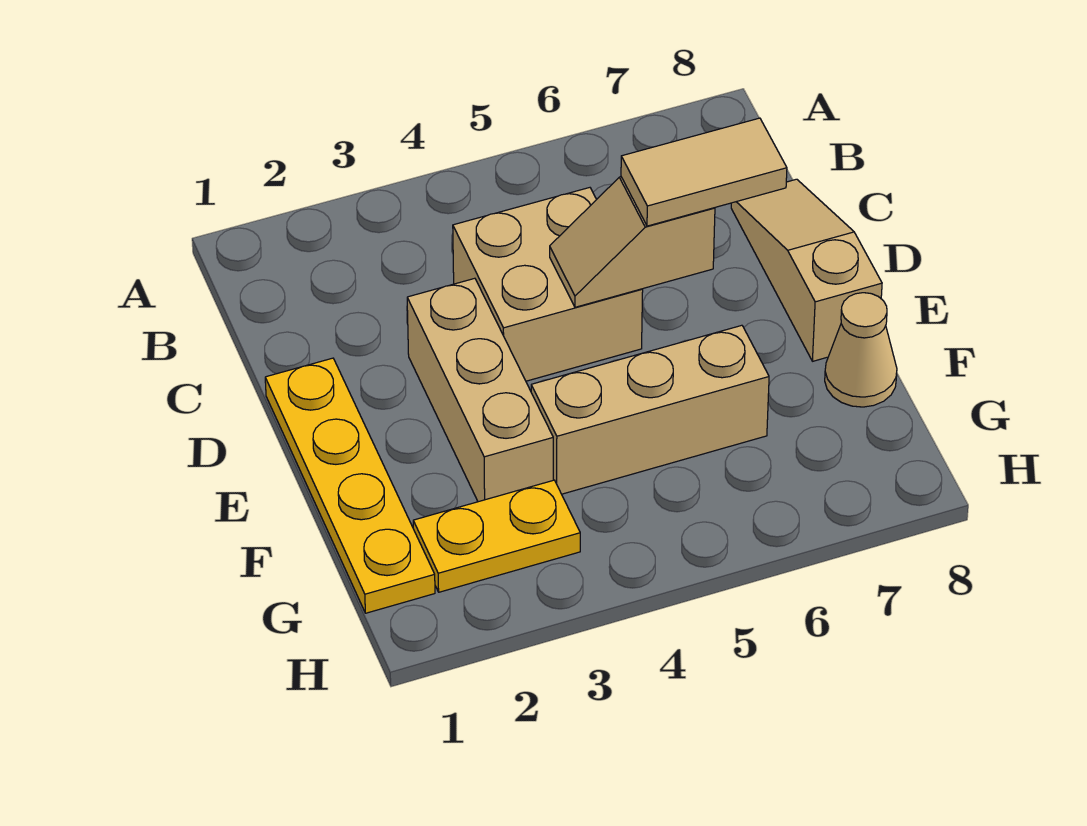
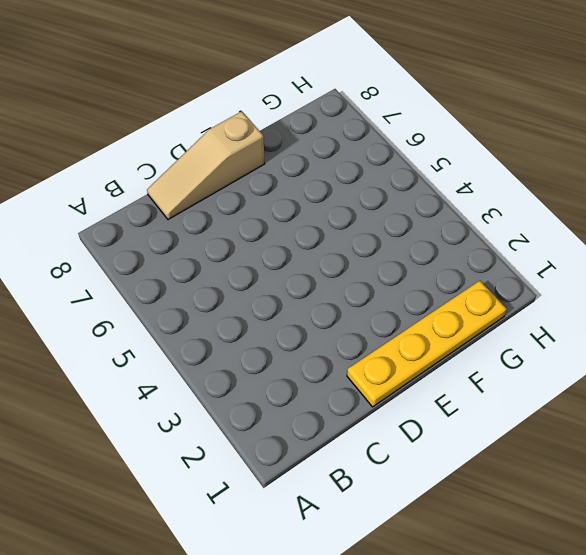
none -> tan 2x2 brick [453,188,643,381]
none -> tan 1x3 brick [407,278,553,502]

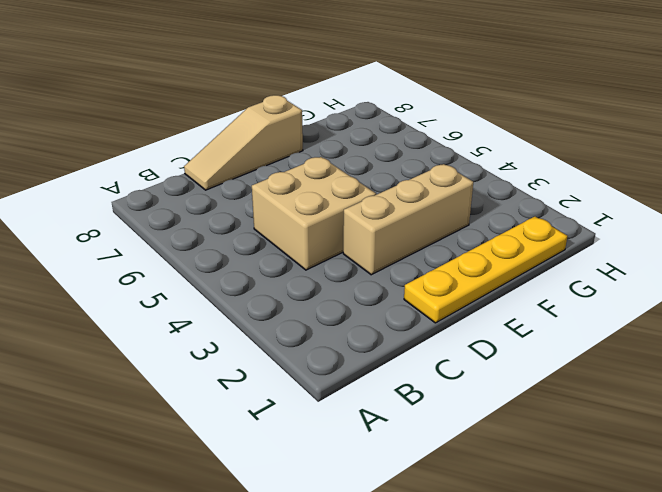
none -> tan 1x3 brick [531,325,769,494]
none -> tan 1x1 cone [825,293,897,407]

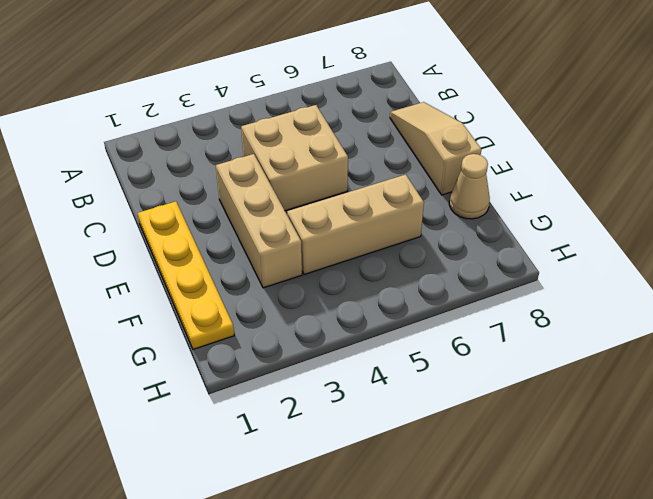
none -> yellow 1x2 plate [413,480,580,592]
none -> tan 1x2 slope [550,177,715,307]

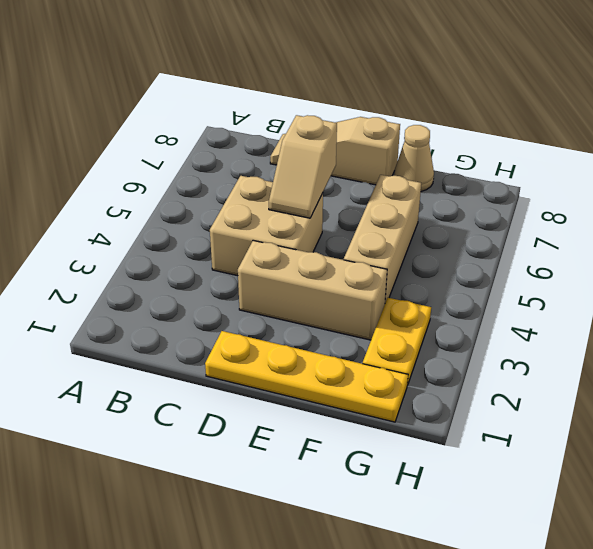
none -> tan 1x2 tile [621,118,787,226]

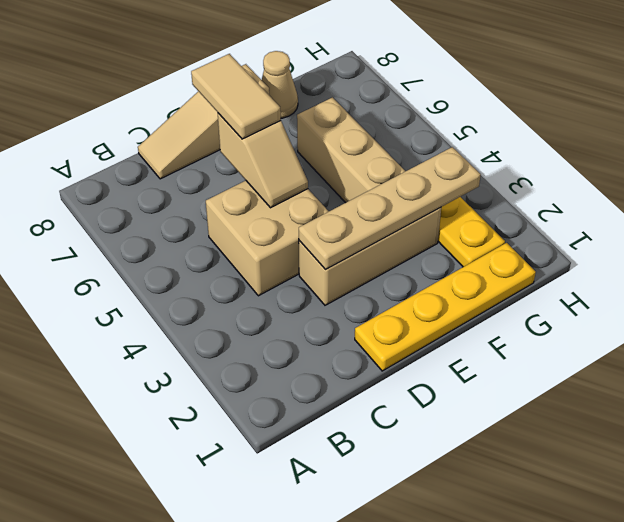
tan 1x4 plate [299,147,481,270] -> none

